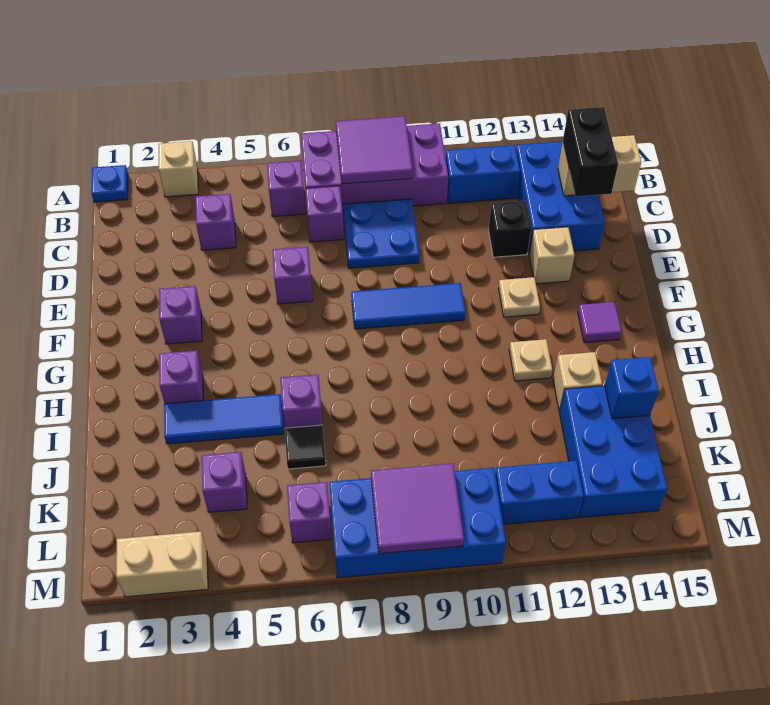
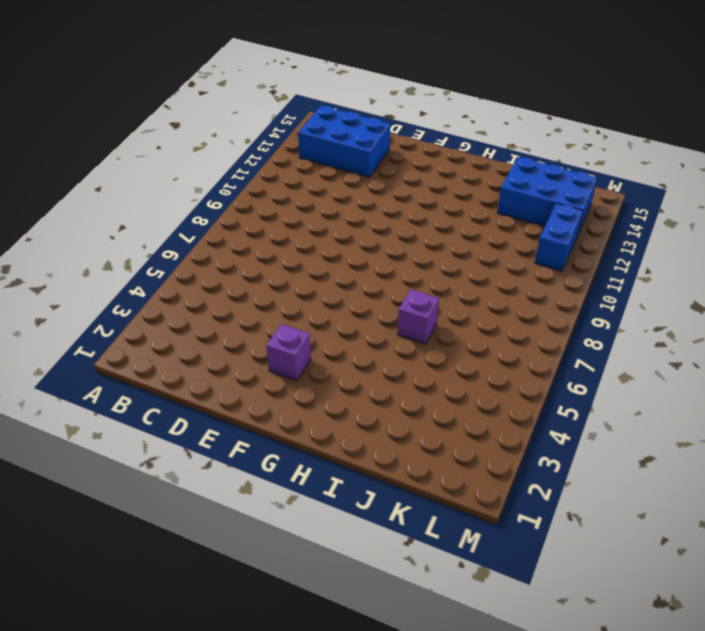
none -> blue 1x1 plate [91,165,128,202]
none -> tan 1x1 brick [159,141,198,197]
none -> purple 2x4 brick [301,123,448,211]
none -> purple 1x1 brick [267,161,306,217]

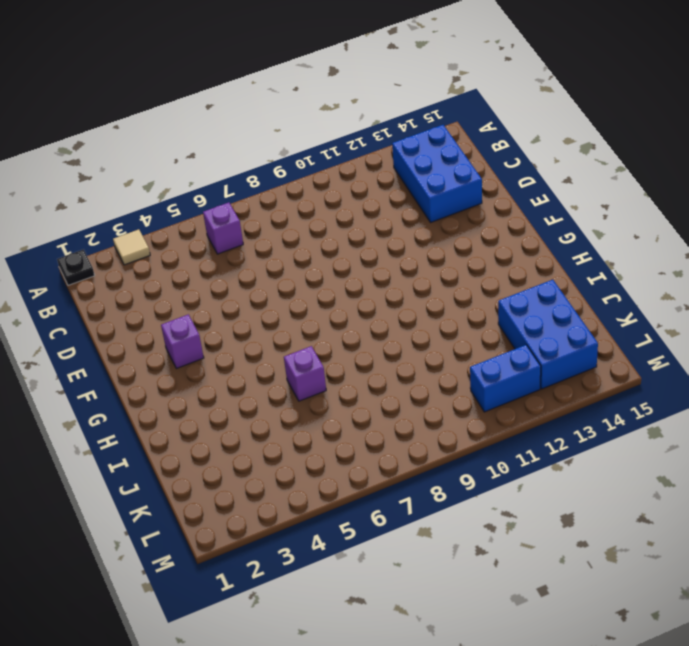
black 1x1 plate [57,249,95,285] -> blue 1x1 plate [91,165,128,202]
tan 1x1 tile [113,229,150,265] -> tan 1x1 brick [159,141,198,197]
none -> purple 2x4 brick [301,123,448,211]
none -> blue 1x2 brick [445,145,520,203]
none -> purple 1x1 brick [196,194,236,250]
none -> purple 1x1 brick [305,186,344,242]

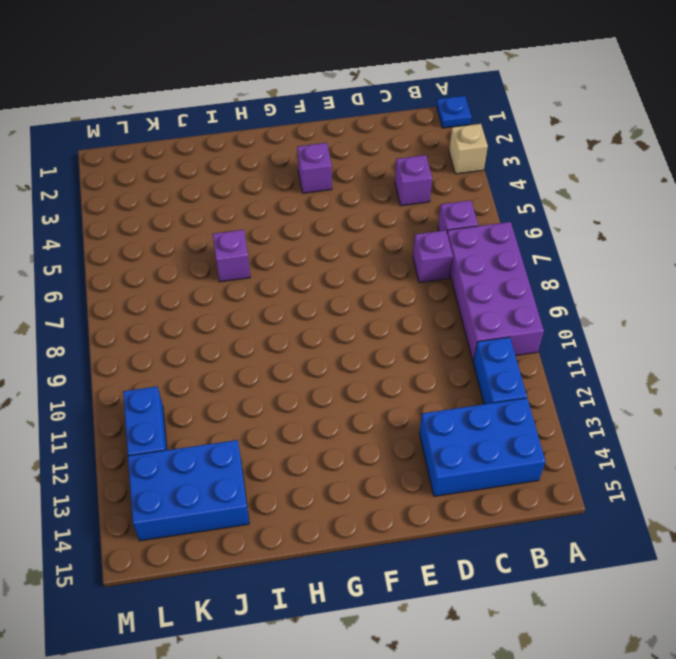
none -> blue 2x2 plate [343,199,420,268]
none -> black 1x1 brick [488,201,531,257]
none -> purple 1x1 brick [273,247,313,304]
none -> tan 1x1 brick [529,227,574,284]

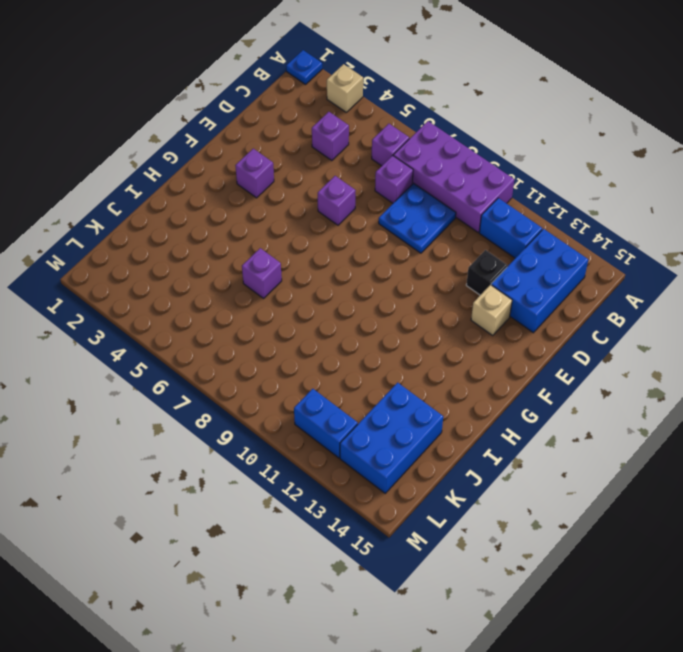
none -> blue 1x3 tile [351,283,465,329]
none -> tan 1x1 plate [499,277,540,317]
none -> purple 1x1 tile [578,302,622,343]
none -> purple 1x1 brick [159,351,203,404]

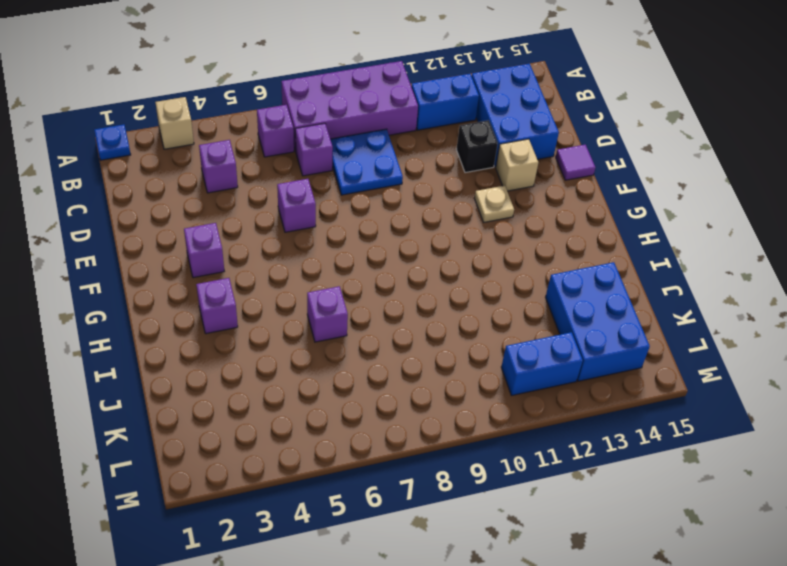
purple 1x1 tile [556,145,595,180] -> purple 1x1 tile moved to [578,302,622,343]
none -> blue 1x3 tile [351,283,465,329]
none -> tan 1x1 plate [509,339,552,381]
none -> blue 1x3 tile [164,394,284,444]
none -> tan 1x1 brick [553,352,602,411]

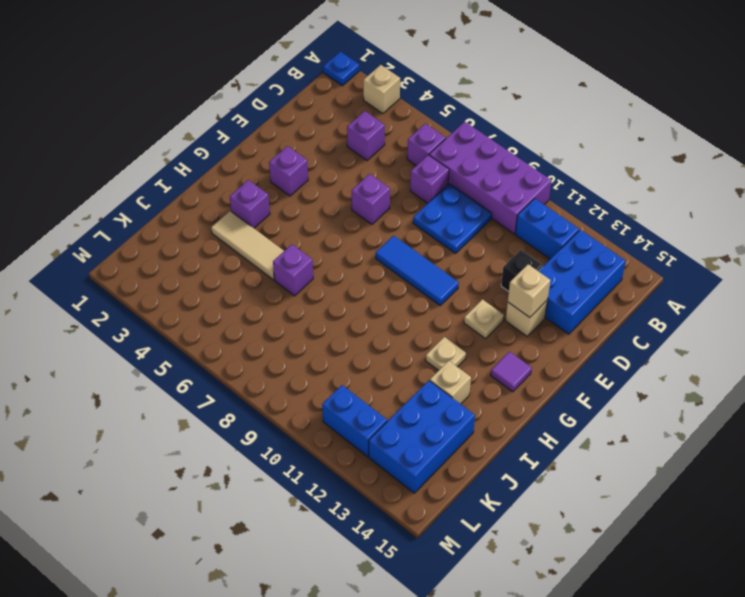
tan 1x1 brick [508,264,550,317] -> none
tan 1x3 tile [211,211,284,280] -> blue 1x3 tile [164,394,284,444]
none -> black 1x1 tile [285,425,326,469]
none -> purple 1x1 brick [202,452,247,512]
none -> purple 1x1 brick [287,482,332,543]
none -> blue 2x4 brick [329,468,506,578]

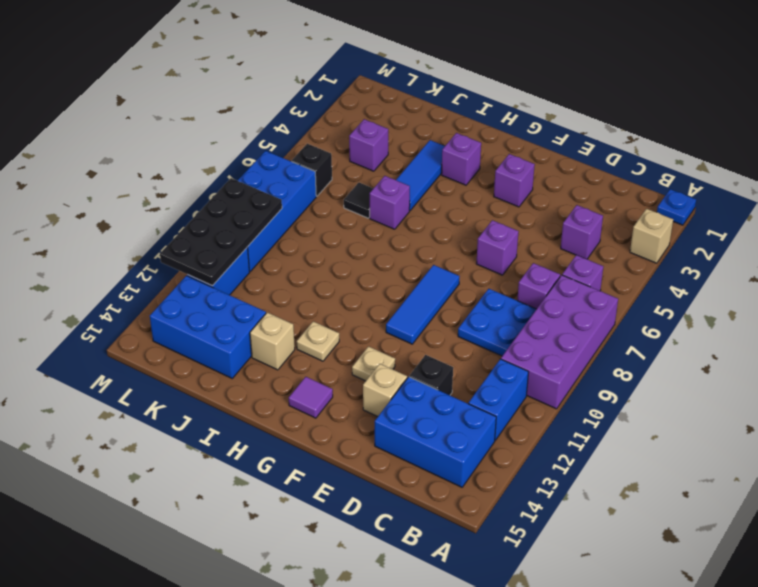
black 1x1 brick [292,144,332,196] -> purple 1x1 brick [287,482,332,543]
black 2x4 plate [160,178,282,286] -> purple 2x2 tile [371,464,464,554]
none -> tan 1x2 brick [116,532,208,597]
none -> purple 2x2 tile [336,116,413,184]
none -> tan 1x2 brick [558,135,641,196]
none -> blue 1x1 brick [605,357,659,419]

